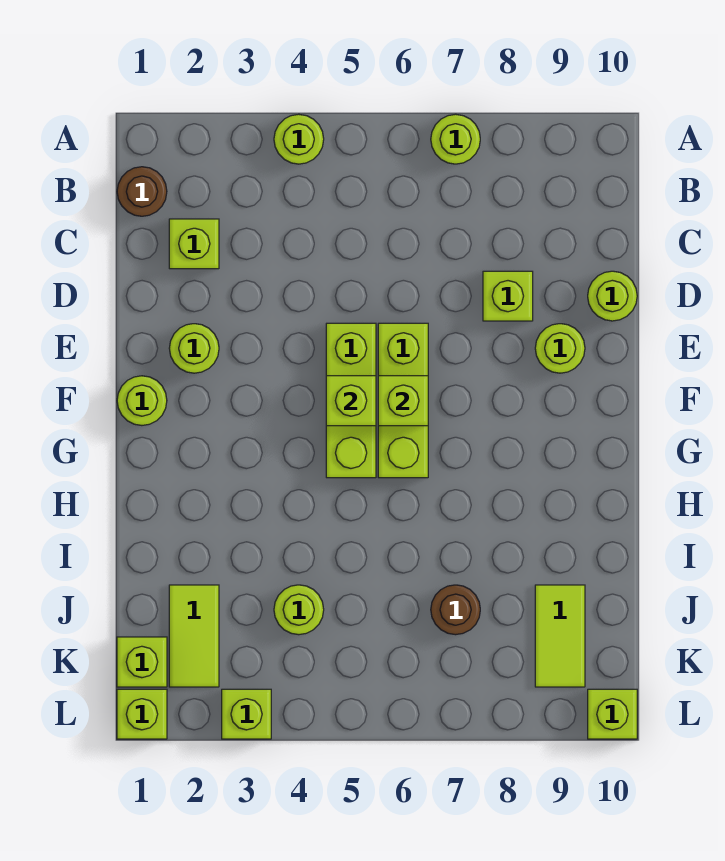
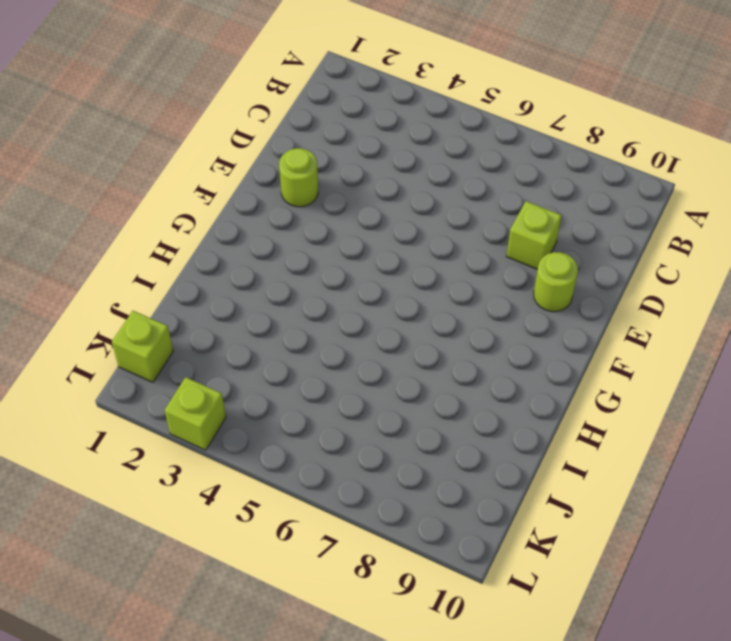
none -> lime 1x1 round brick [274,114,324,164]
none -> lime 1x1 round brick [431,114,480,164]
none -> brown 1x1 round brick [117,167,167,216]

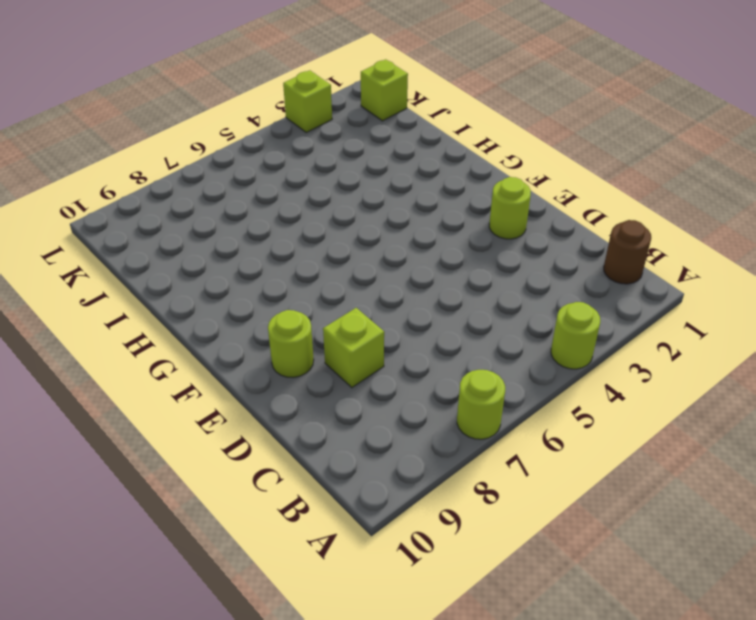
none -> lime 1x1 brick [169,219,219,269]
none -> lime 1x1 round brick [588,271,637,321]
none -> lime 1x3 brick [326,323,376,478]

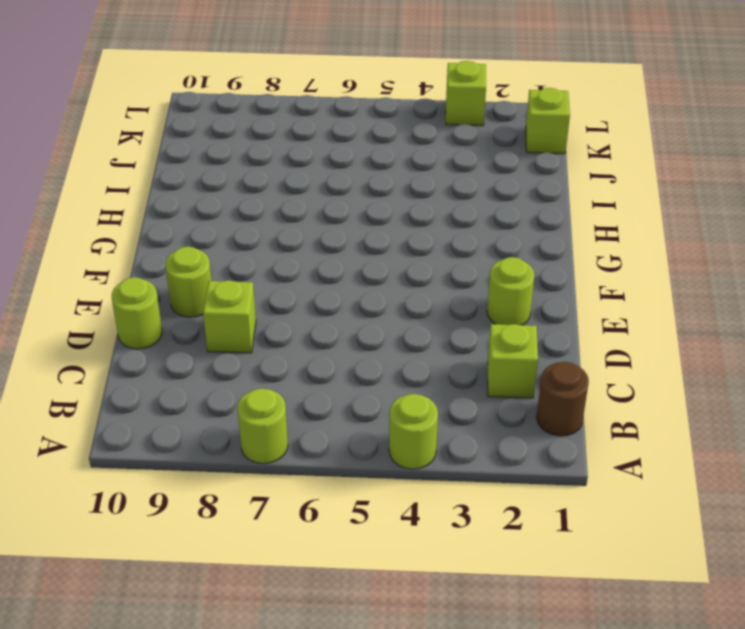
none -> lime 1x3 brick [326,323,376,478]
none -> lime 1x3 brick [378,323,428,478]
none -> lime 1x1 round brick [117,376,167,425]

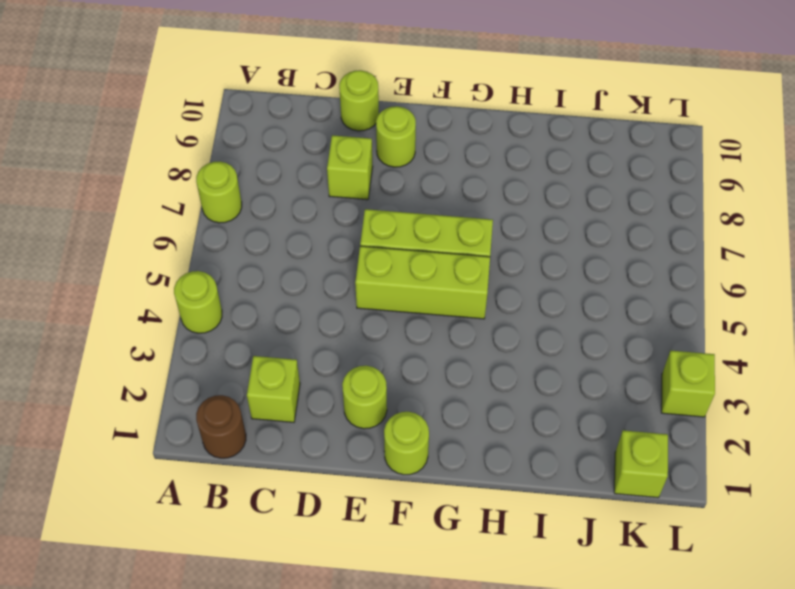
none -> lime 1x2 tile [169,585,219,687]
none -> lime 1x1 round brick [274,585,324,635]
none -> brown 1x1 round brick [431,585,480,635]

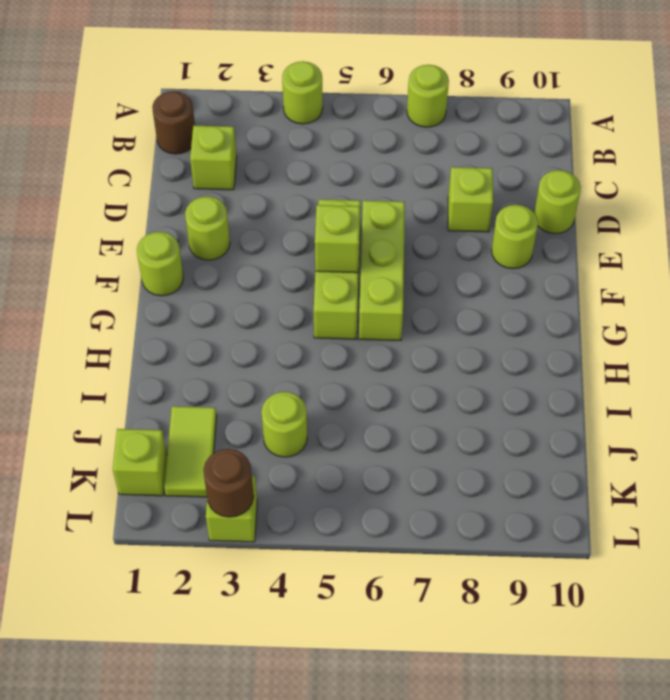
brown 1x1 round brick [203,449,254,517] -> brown 1x1 round brick moved to [431,585,480,635]
none -> lime 1x2 tile [535,585,585,687]
none -> lime 1x1 brick [117,689,167,739]
none -> lime 1x1 brick [588,689,637,739]

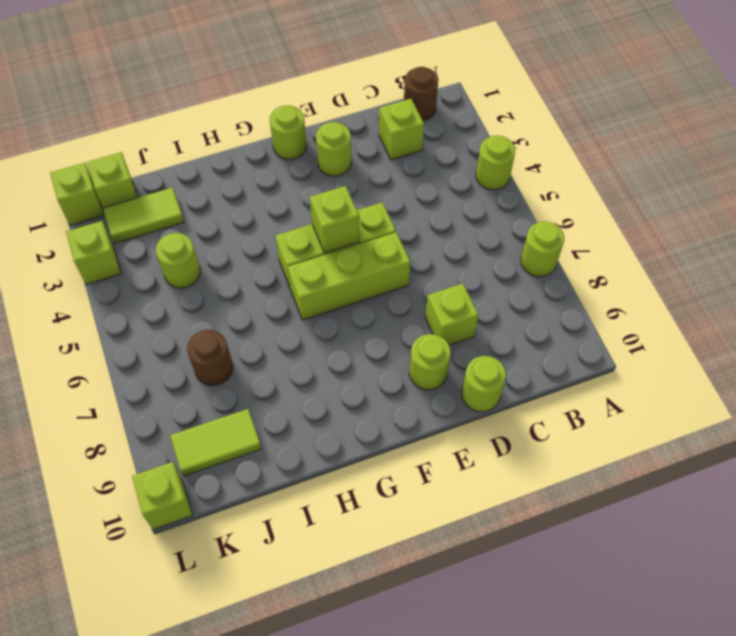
none -> lime 1x1 brick [378,376,428,426]

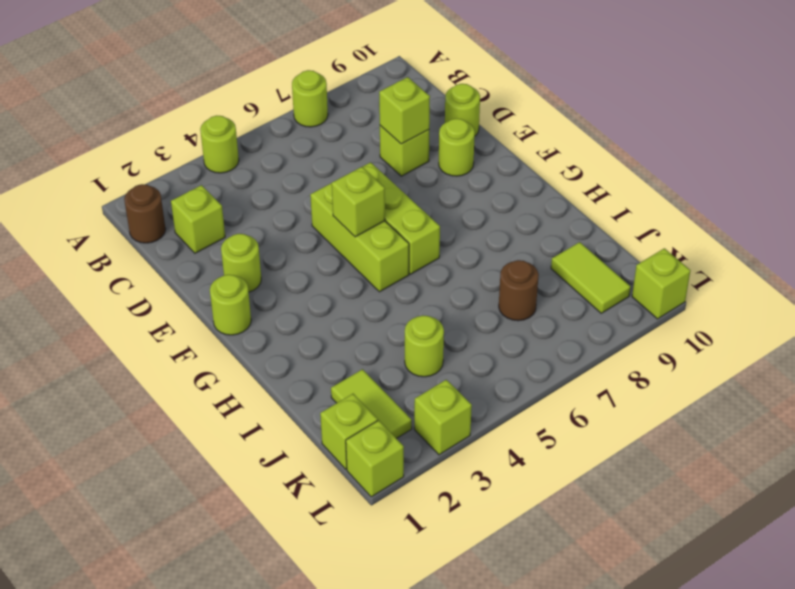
lime 1x1 brick [379,77,430,144] -> lime 1x1 brick moved to [378,376,428,426]

